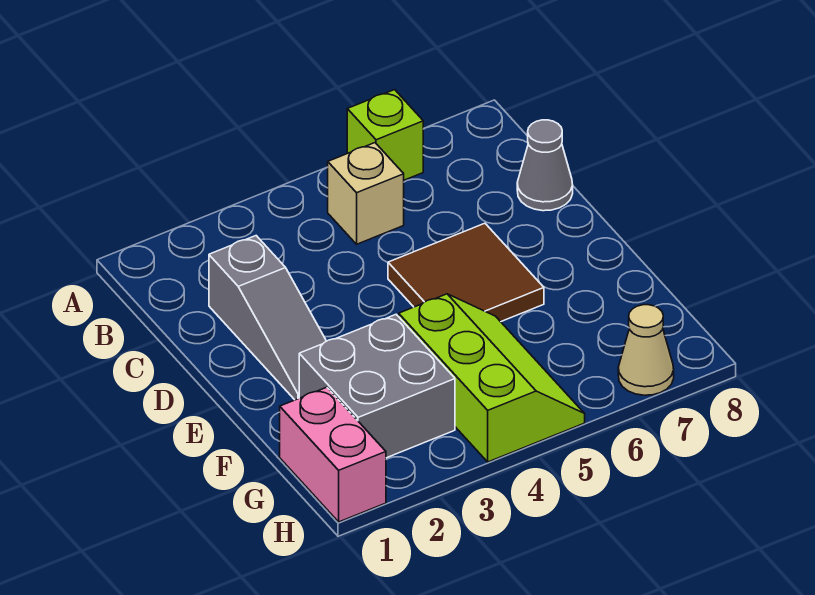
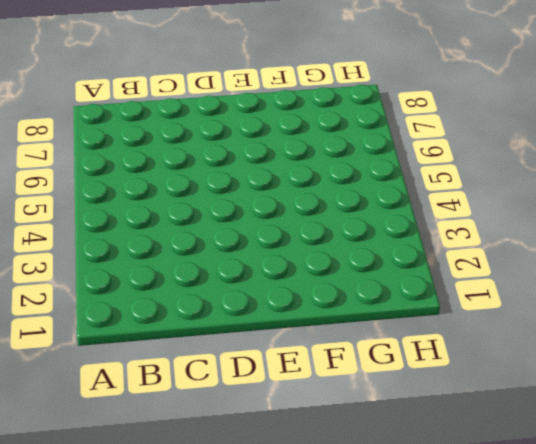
none -> lime 1x1 brick [347,90,423,180]
none -> tan 1x1 brick [328,143,404,244]

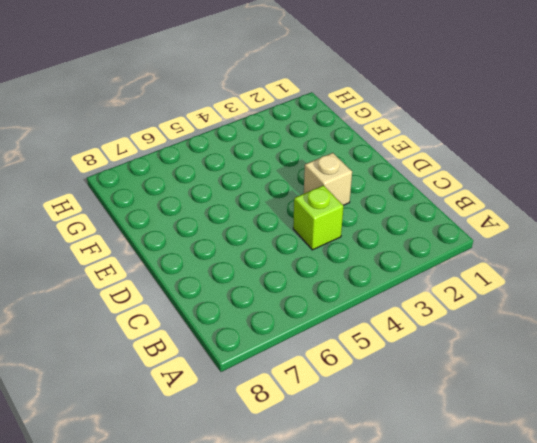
lime 1x1 brick [293,185,344,250] -> lime 1x1 brick moved to [347,90,423,180]
tan 1x1 brick [304,153,352,205] -> tan 1x1 brick moved to [328,143,404,244]
none -> grey 1x3 slope [209,236,326,400]
none -> grey 1x1 cone [517,120,573,211]

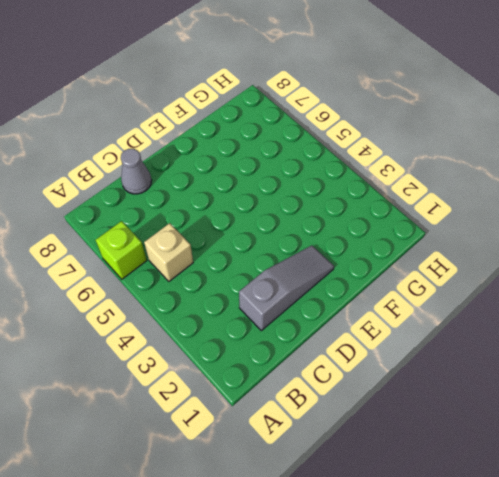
none -> brown 2x2 tile [388,223,544,322]
none -> grey 2x2 brick [299,314,455,458]

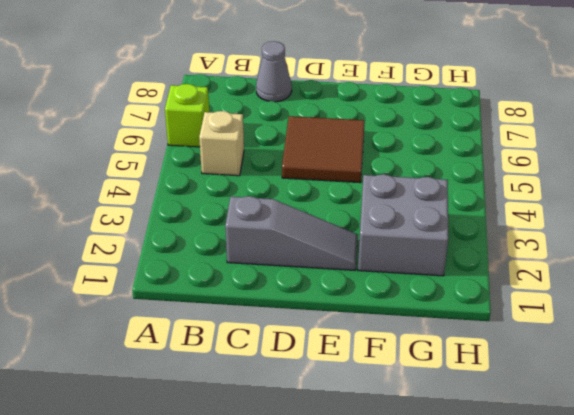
none -> lime 2x3 slope [399,294,585,462]
none -> pink 1x2 brick [280,387,386,522]

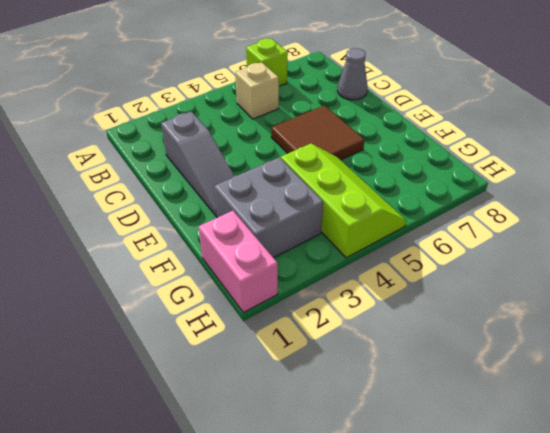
none -> tan 1x1 cone [618,305,674,395]

